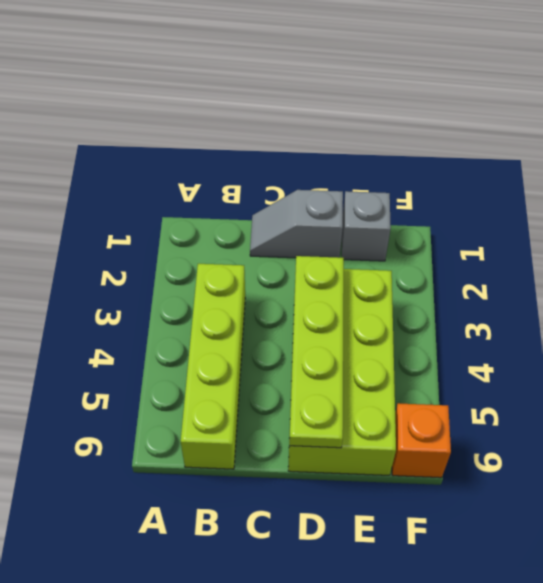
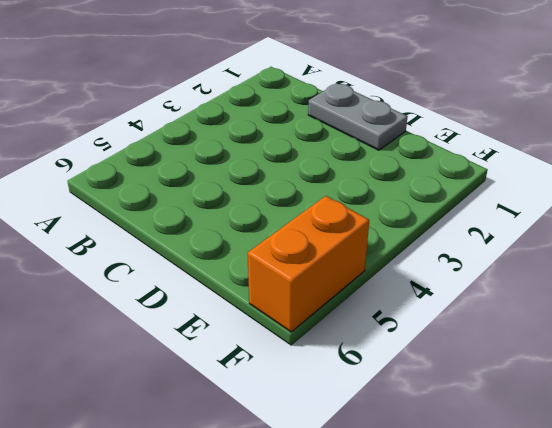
grey 1x2 plate [308,83,408,150] -> grey 1x2 slope [250,190,343,258]
orange 1x2 brick [248,196,369,332] -> orange 1x1 brick [392,403,451,478]
none -> lime 1x4 brick [181,264,245,469]
none -> lime 2x4 brick [288,269,396,475]

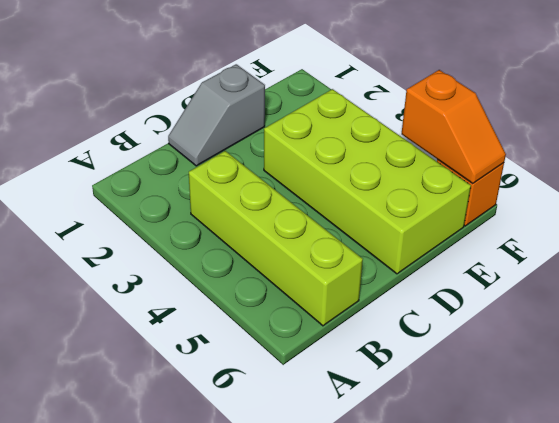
orange 1x2 slope [402,70,506,184] -> none
none -> grey 1x1 brick [342,191,391,261]
none -> lime 1x4 plate [289,256,344,448]

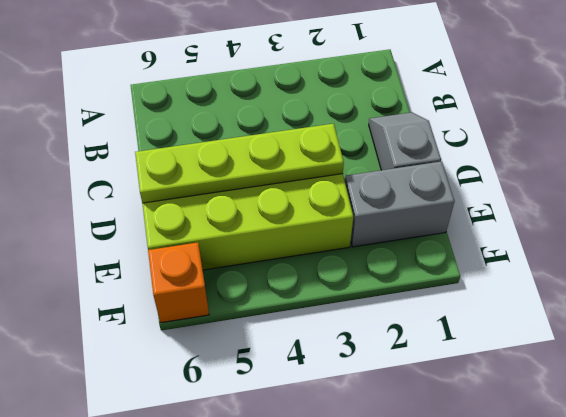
grey 1x2 brick [345,161,454,247] -> grey 1x1 brick [342,191,391,261]
none -> lime 1x4 brick [181,264,245,469]

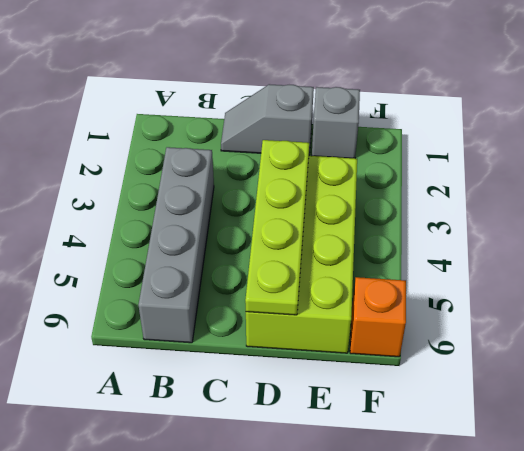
grey 1x4 brick [138,147,214,343] -> lime 1x4 brick [181,264,245,469]

